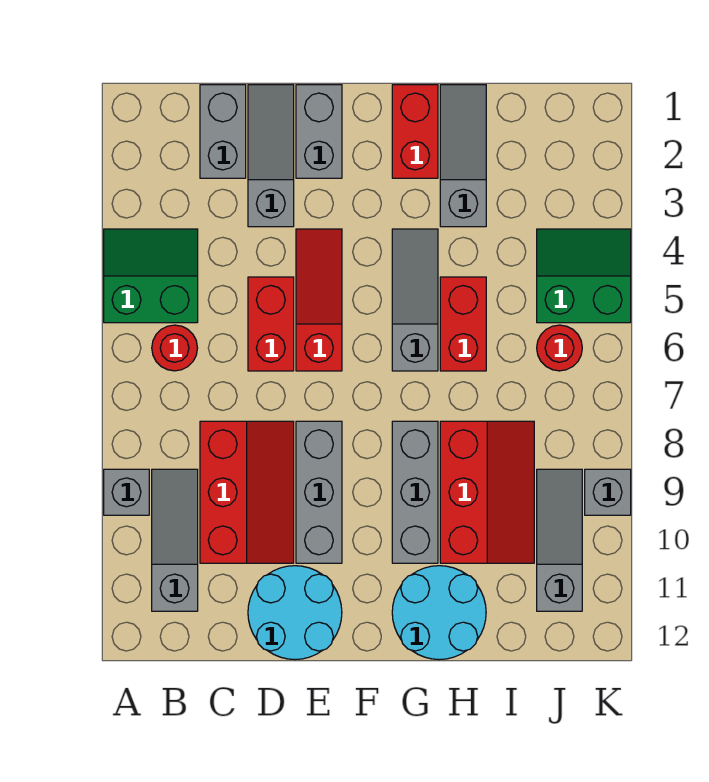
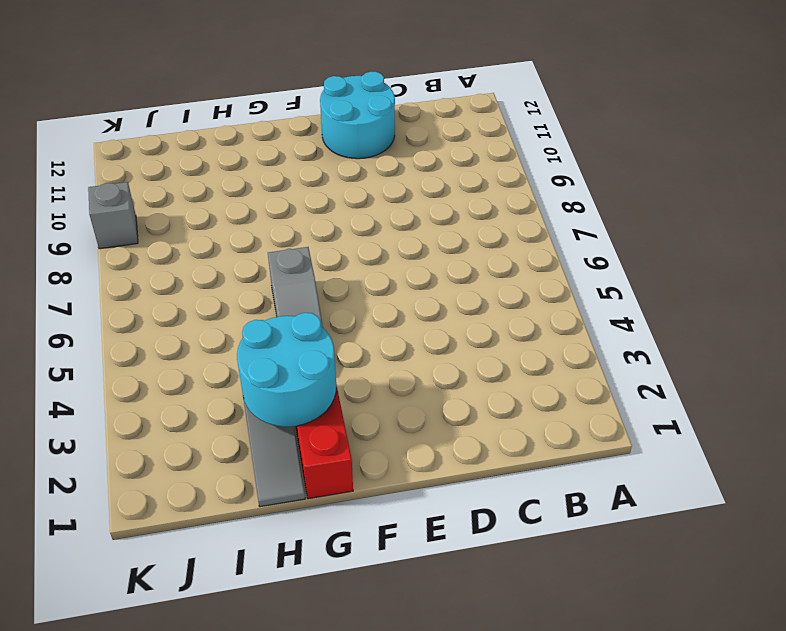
cyan 2x2 round brick [237,313,336,427] -> cyan 2x2 round brick moved to [392,566,486,660]
none -> green 2x2 slope [104,229,198,323]
none -> grey 1x1 brick [104,469,149,515]
none -> red 1x1 round brick [152,325,197,371]

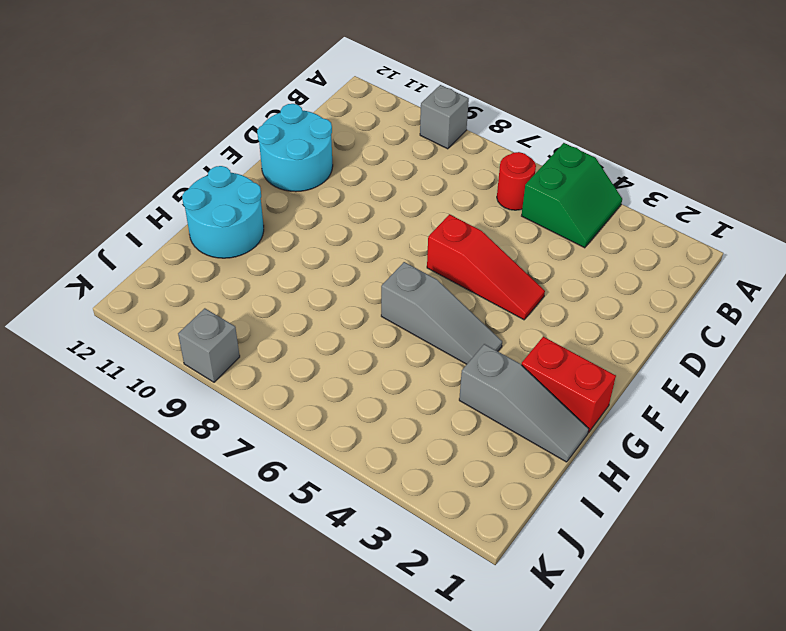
none -> grey 1x3 slope [152,469,198,611]
none -> grey 1x2 brick [200,85,246,178]
none -> red 2x3 slope [200,421,294,563]

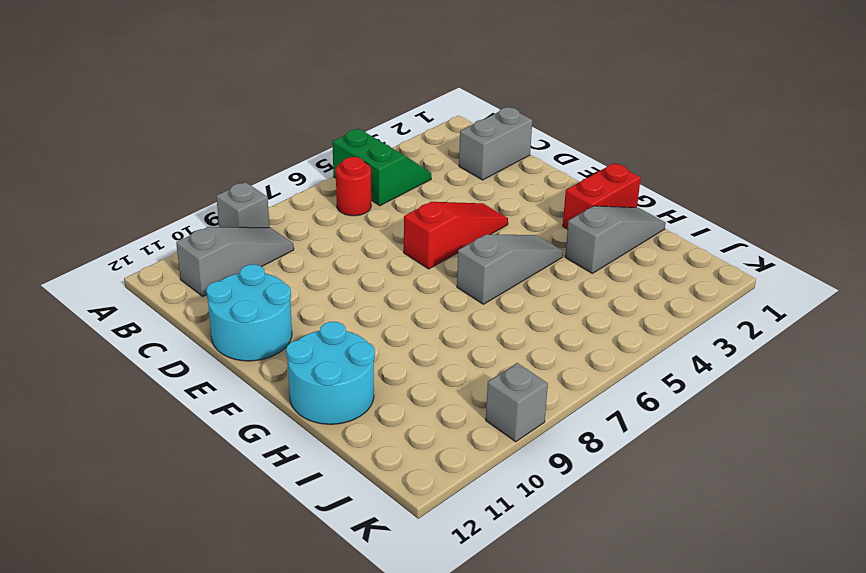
none -> red 2x3 slope [200,421,294,563]
none -> grey 1x3 slope [248,85,294,227]
none -> red 1x2 brick [248,277,294,371]

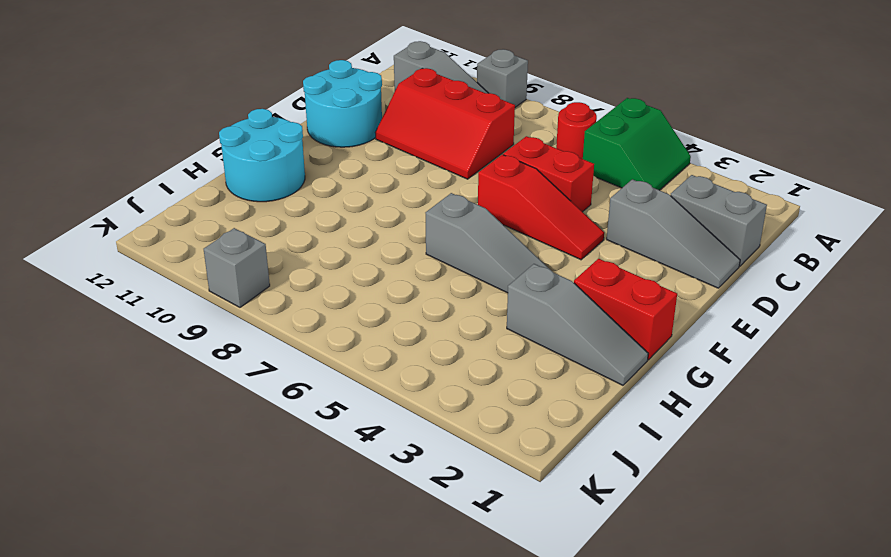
none -> grey 1x2 brick [296,85,342,178]
none -> grey 1x3 brick [296,421,342,563]
none -> grey 1x3 brick [392,421,438,563]

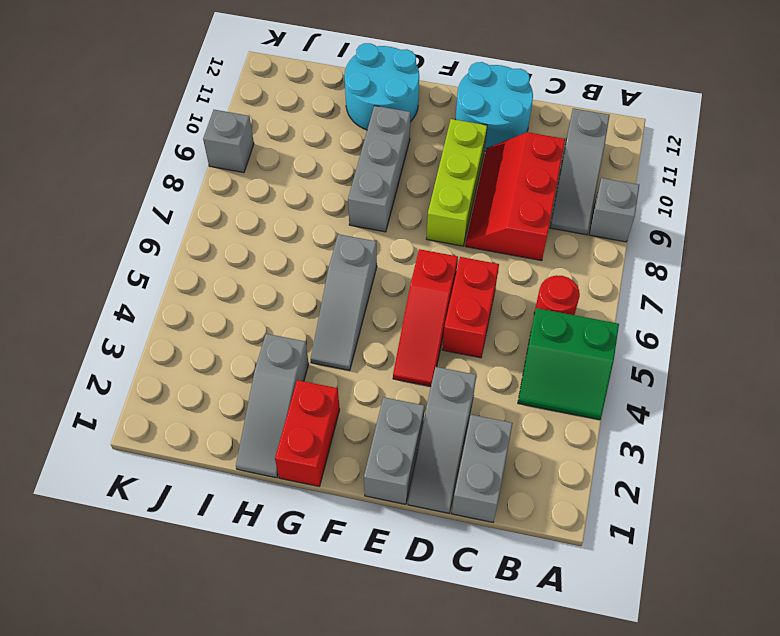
lime 1x3 brick [426,119,487,246] -> grey 1x3 brick [296,421,342,563]
none -> red 1x2 brick [440,277,486,371]
none -> red 2x3 slope [440,421,534,563]
none -> green 2x2 slope [537,229,631,323]

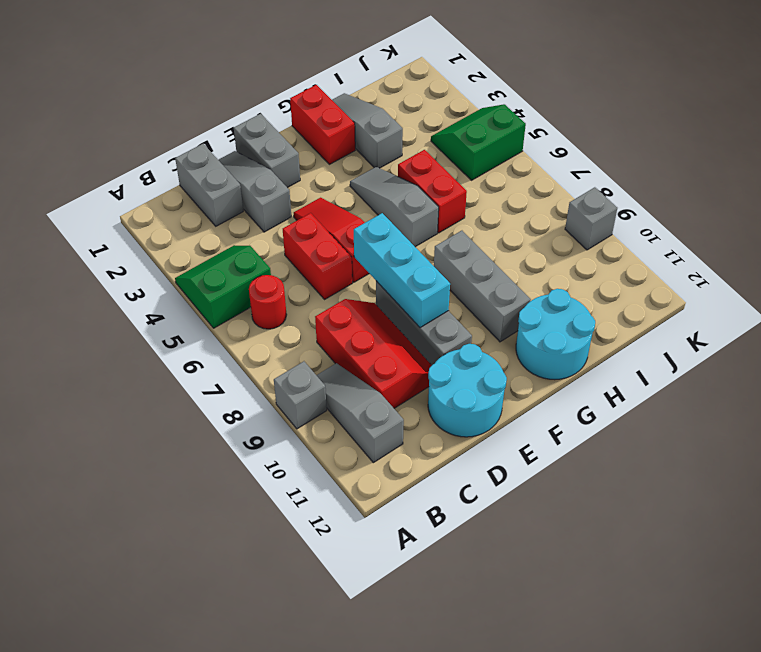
cyan 1x3 brick [354,213,450,328] -> none
none -> red 2x3 slope [440,421,534,563]
none -> red 1x1 round brick [537,325,582,371]
none -> grey 1x3 slope [537,469,582,611]

